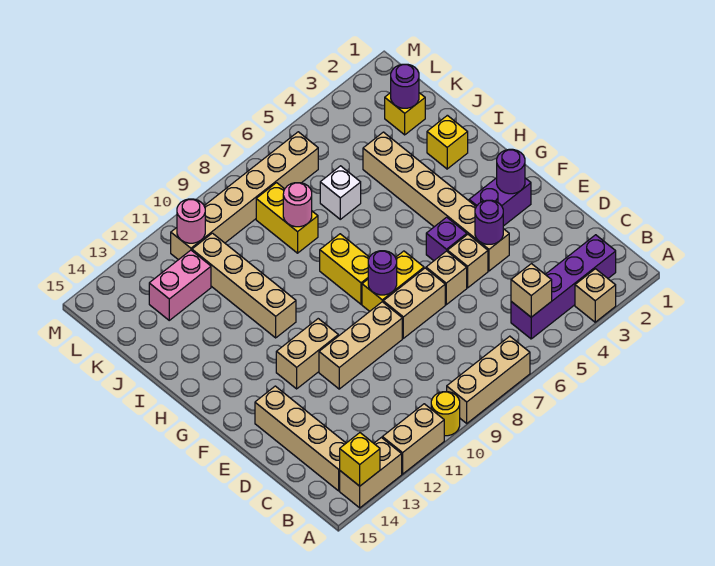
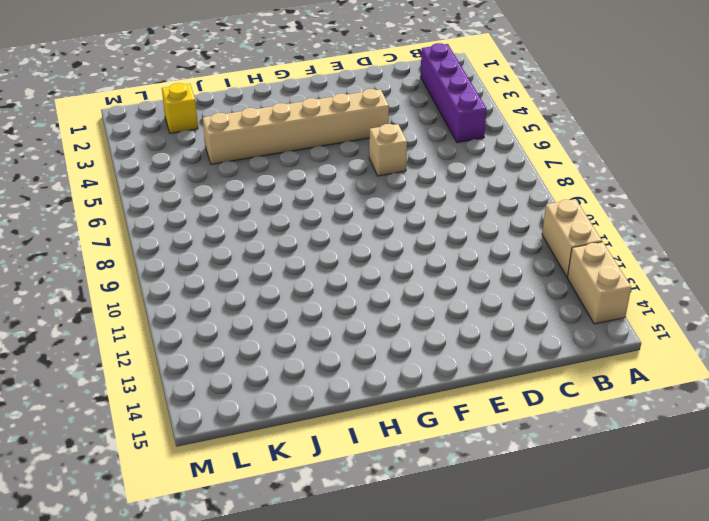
none -> tan 1x1 brick [575,269,616,322]
none -> tan 1x3 brick [447,336,530,423]
none -> yellow 1x1 round brick [431,392,460,436]
none -> tan 1x4 brick [255,386,346,491]

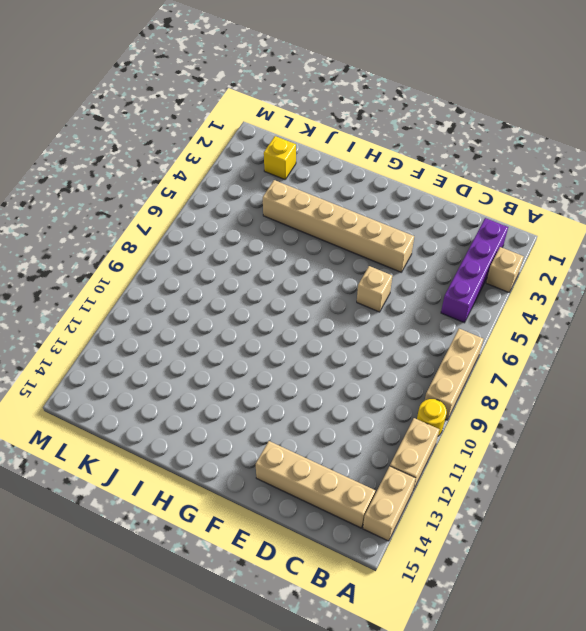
none -> tan 1x1 brick [448,234,488,288]
none -> tan 1x2 brick [383,268,445,338]
none -> tan 1x3 brick [319,302,402,389]
none -> purple 1x2 brick [469,178,531,226]

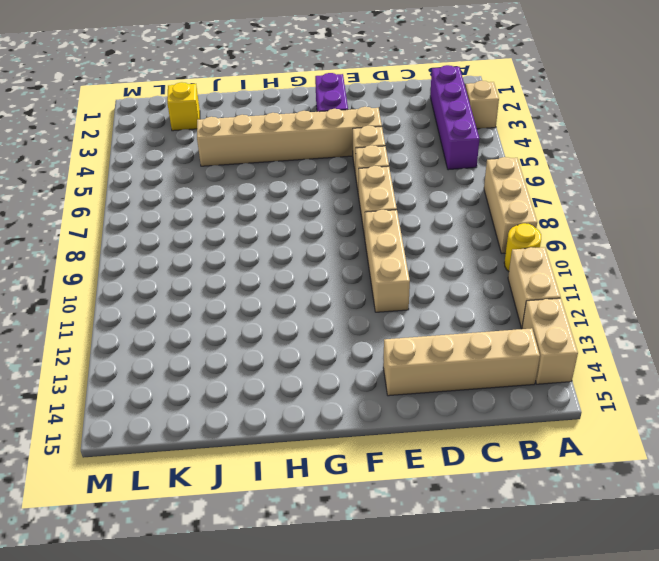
none -> purple 1x1 brick [426,217,467,261]
none -> yellow 1x2 brick [362,251,424,311]
none -> tan 1x2 brick [276,319,338,389]
none -> yellow 1x2 brick [320,234,369,304]

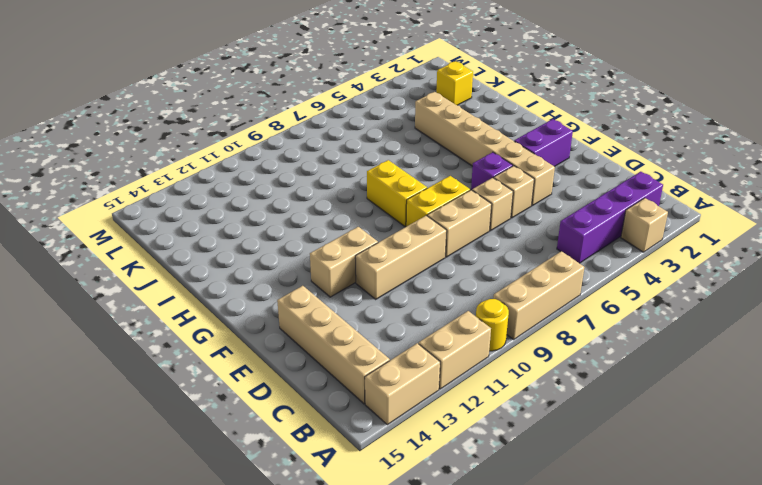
none -> tan 1x4 brick [192,233,296,338]
none -> yellow 1x1 brick [427,115,468,169]
none -> white 1x1 brick [320,166,361,219]
none -> yellow 1x2 brick [256,183,318,253]

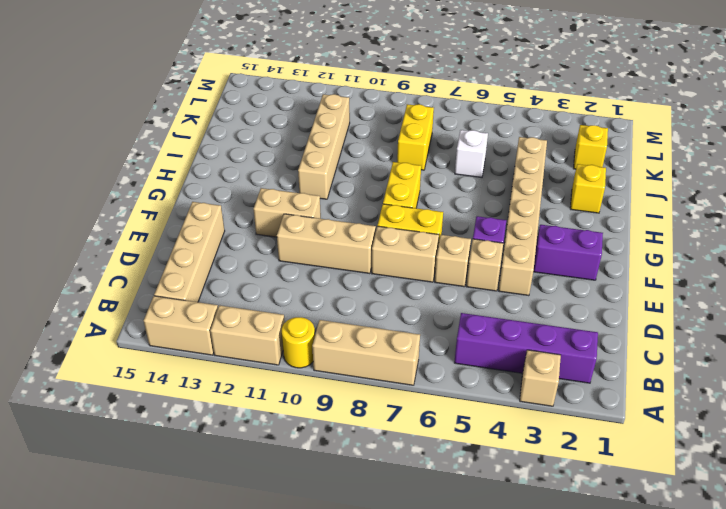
none -> pink 1x2 brick [149,250,211,320]
none -> tan 1x6 brick [171,132,318,260]
none -> yellow 1x1 brick [340,433,380,486]
none -> tan 1x1 brick [511,264,552,317]

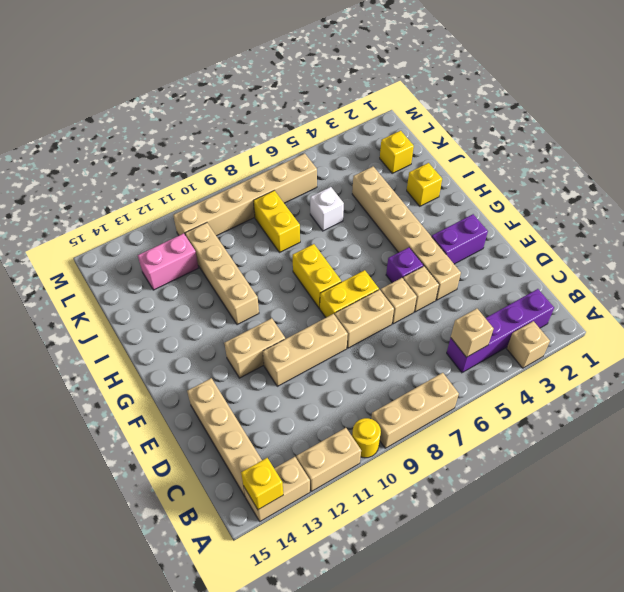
none -> purple 1x1 round brick [475,200,503,244]
none -> purple 1x1 round brick [497,149,525,194]
none -> purple 1x1 round brick [368,251,397,295]
none -> pink 1x1 round brick [283,183,312,227]

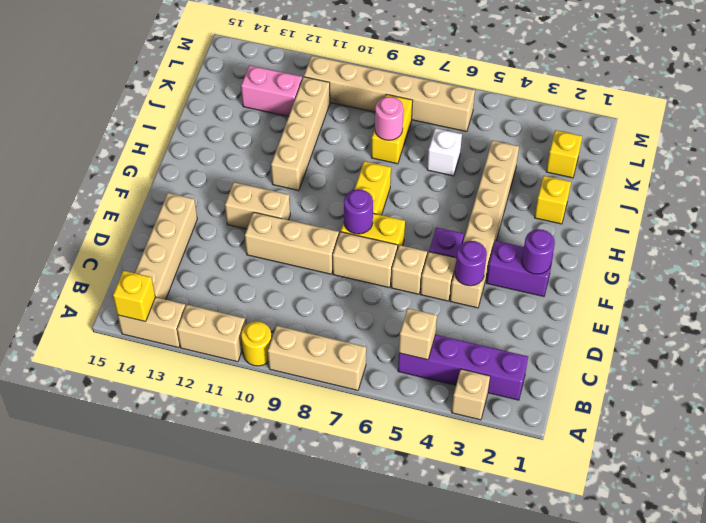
none -> purple 1x1 round brick [391,64,419,108]
none -> pink 1x1 round brick [177,199,205,243]

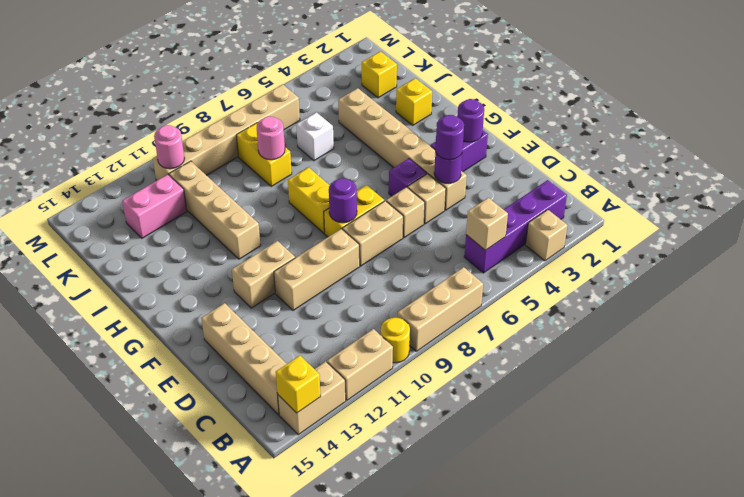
purple 1x1 round brick [435,115,464,160] -> purple 1x1 round brick moved to [391,64,419,108]

